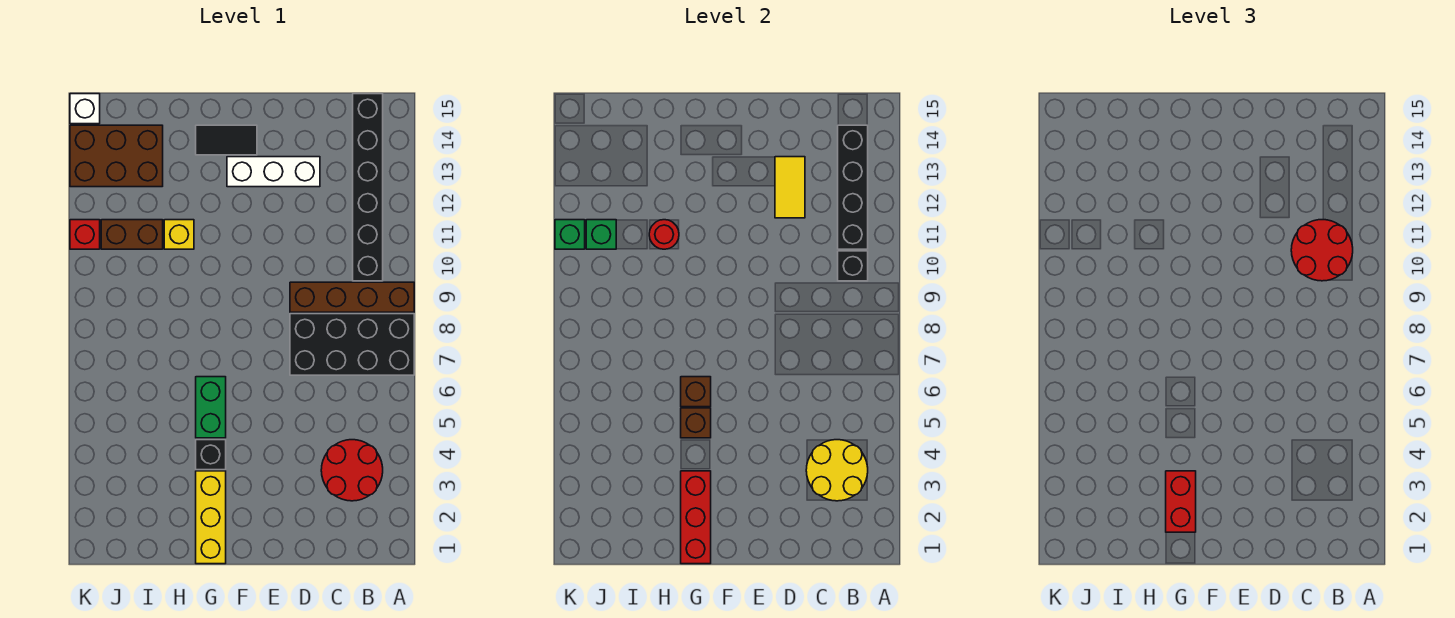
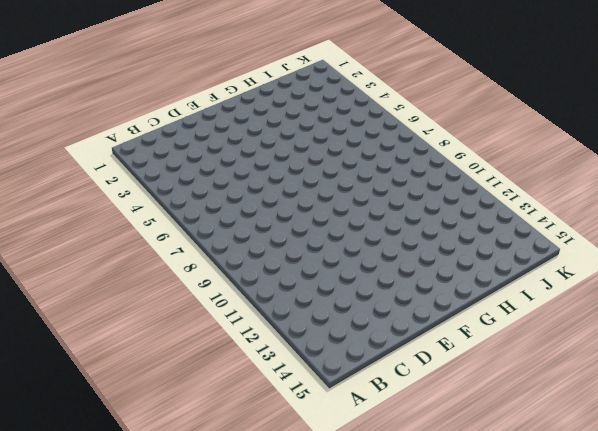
none -> black 2x4 brick [290,314,414,375]
none -> brown 1x4 brick [290,282,414,312]
none -> red 2x2 round brick [321,440,383,501]

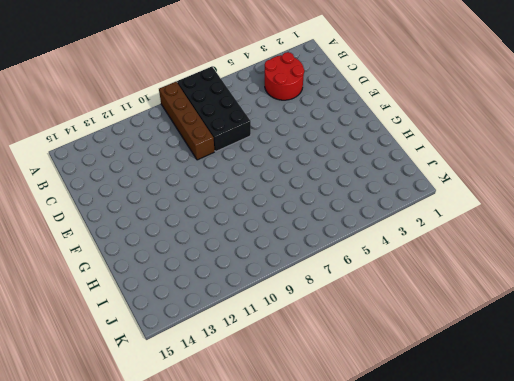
none -> black 1x6 brick [353,94,383,281]
none -> white 1x3 brick [227,157,320,187]
none -> black 1x2 tile [196,125,257,155]

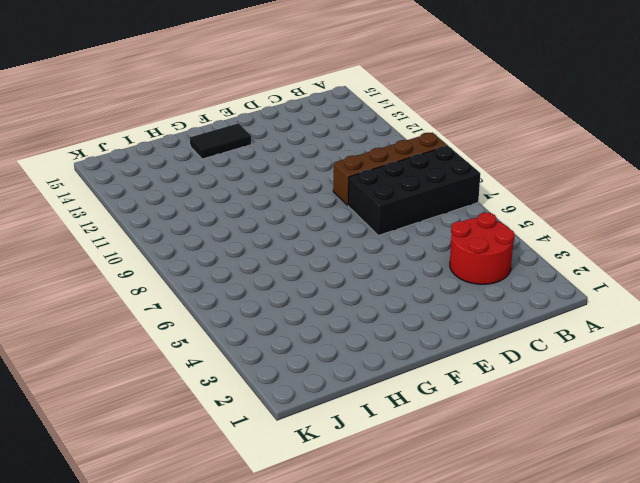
none -> black 1x6 brick [353,94,383,281]
none -> white 1x3 brick [227,157,320,187]
none -> yellow 1x3 brick [196,471,226,564]

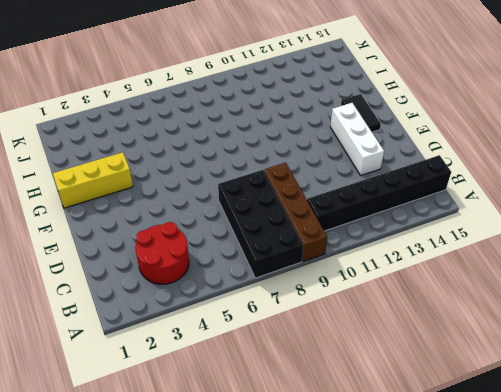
none -> black 1x1 brick [196,440,226,470]
none -> green 1x2 brick [196,377,226,438]
none -> yellow 1x1 brick [164,220,194,249]

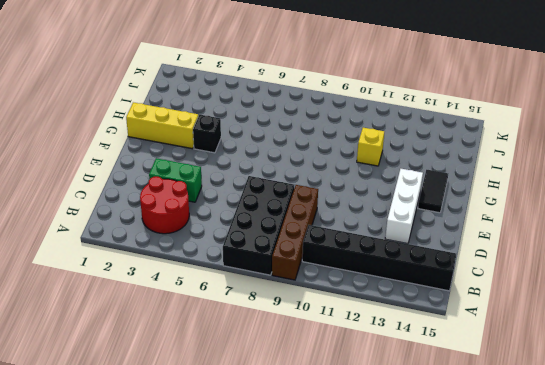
green 1x2 brick [149,158,202,202] -> green 1x2 brick moved to [196,377,226,438]
none -> brown 1x2 brick [101,220,163,249]
none -> brown 2x3 brick [70,125,163,187]
none -> red 1x1 brick [70,220,100,249]

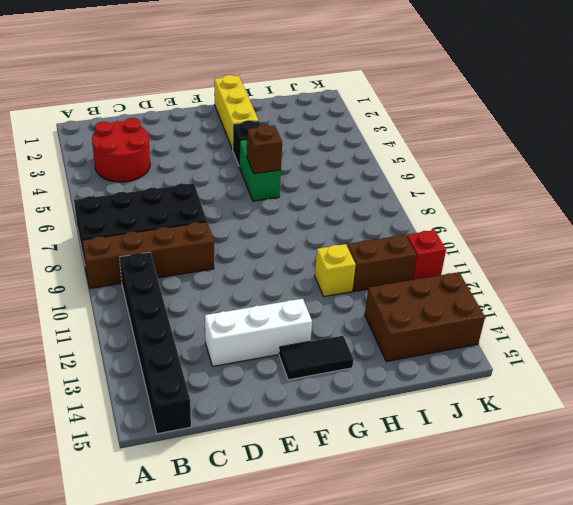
none -> white 1x1 brick [70,94,100,124]
none -> yellow 2x2 round brick [806,440,868,501]
none -> black 1x1 brick [838,251,868,281]

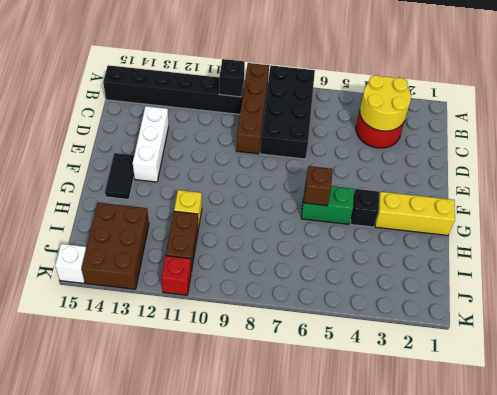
none -> black 1x4 brick [838,125,868,249]
none -> yellow 1x2 tile [775,157,805,218]
none -> red 1x3 brick [681,471,711,564]

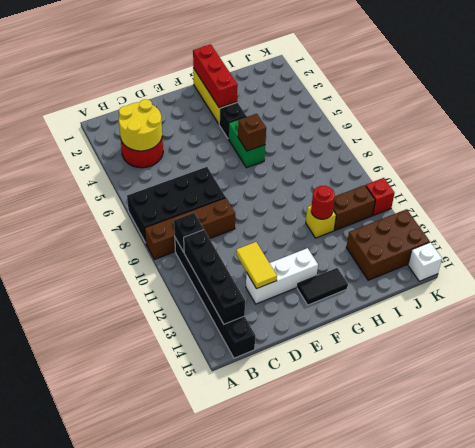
none -> brown 1x1 brick [681,408,711,438]
none -> green 1x1 brick [586,220,616,249]
none -> green 1x1 brick [555,220,585,249]

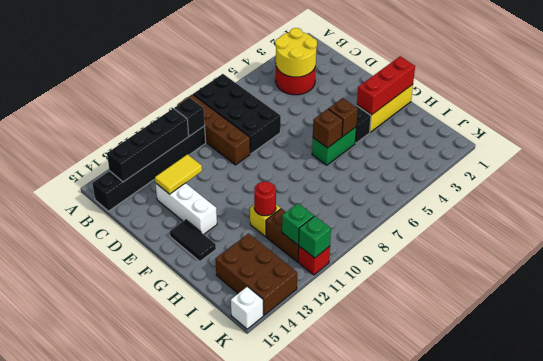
none -> red 2x2 round brick [1291,220,1353,281]
none -> red 1x2 brick [1166,471,1196,532]

